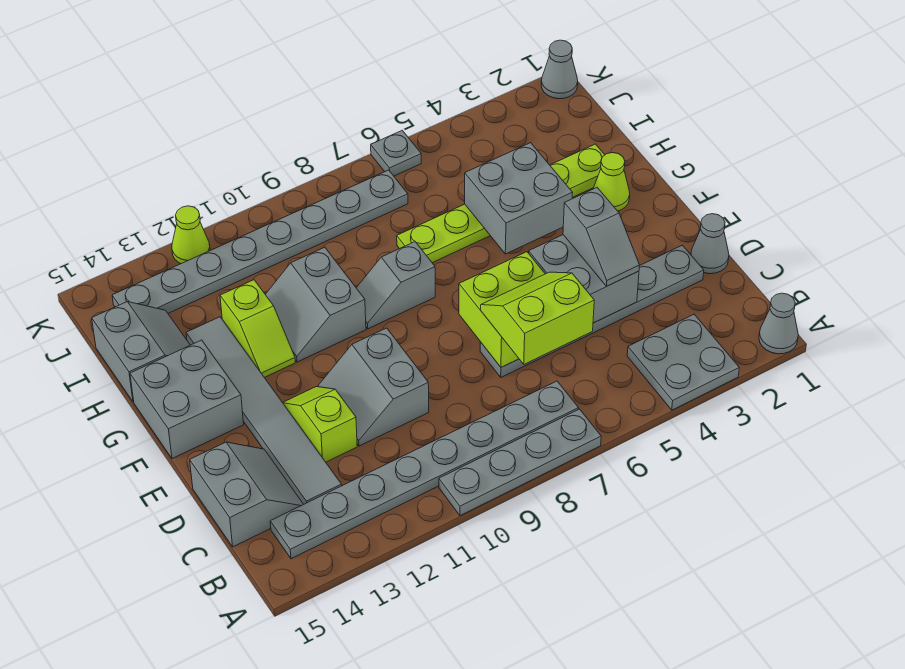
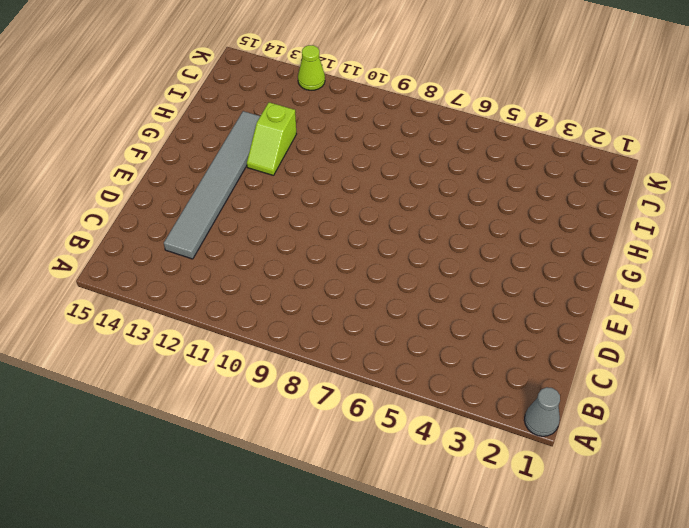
none -> grey 2x2 plate [627,314,739,410]
none -> grey 1x4 plate [439,409,601,516]
none -> grey 1x8 plate [270,381,579,559]

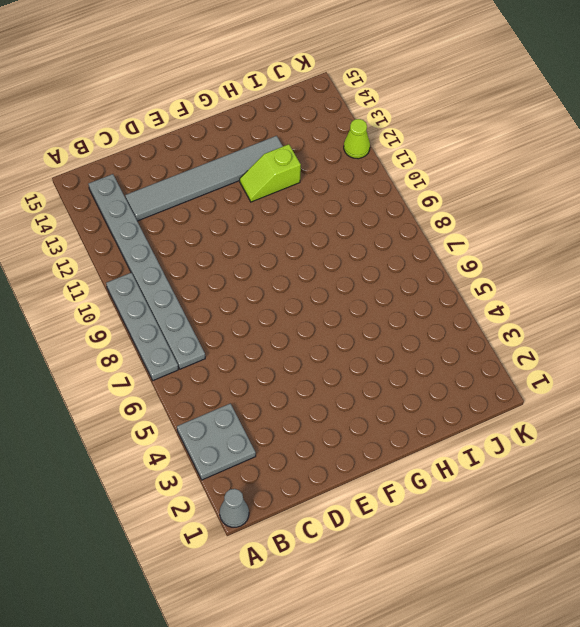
none -> grey 2x2 slope [190,442,303,547]
none -> grey 1x1 cone [691,214,729,274]
none -> grey 1x6 plate [480,245,704,377]

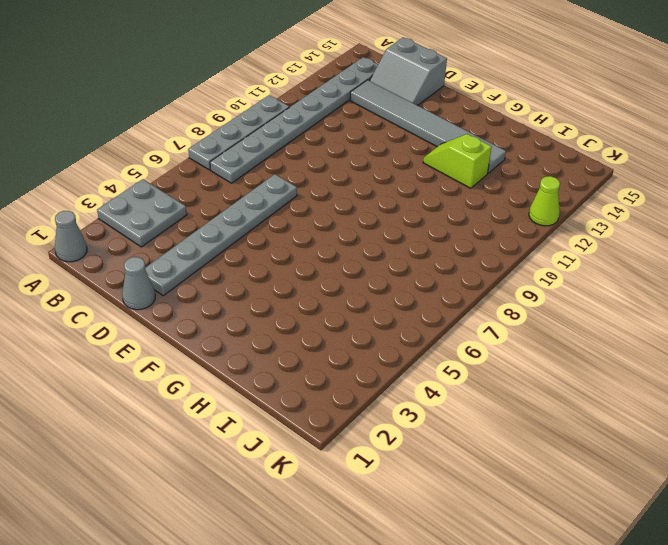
none -> grey 2x2 slope [318,328,429,446]
none -> lime 1x2 slope [283,387,357,462]
none -> grey 2x2 brick [130,340,244,459]

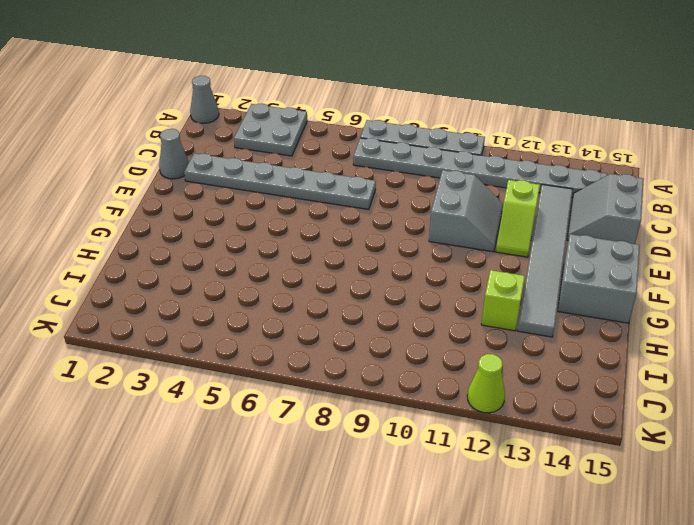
none -> lime 1x1 cone [593,153,630,211]
none -> grey 1x2 slope [357,242,435,329]
none -> grey 2x2 slope [265,247,366,362]

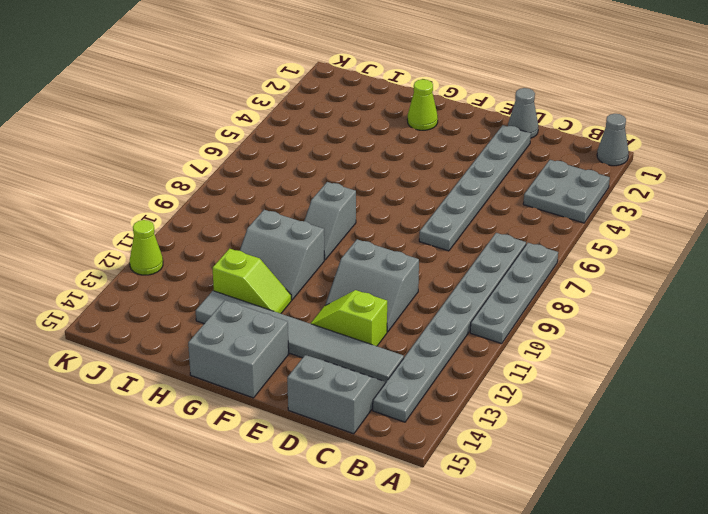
none -> lime 1x6 plate [397,144,605,263]
none -> grey 2x2 slope [92,302,190,402]
none -> grey 1x8 plate [112,170,408,313]

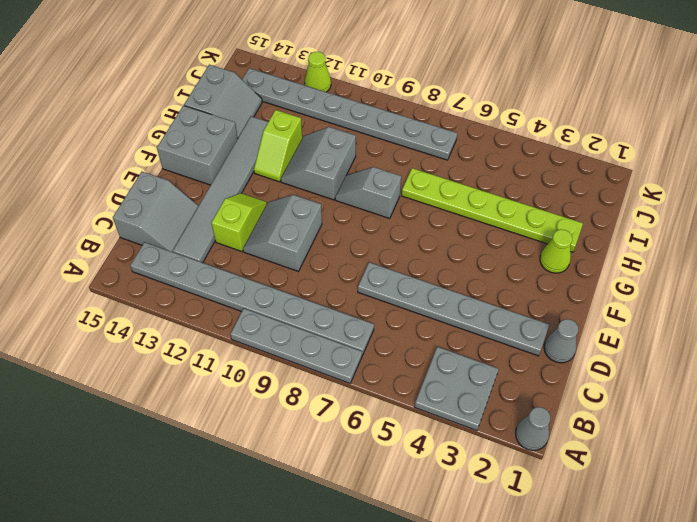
none -> grey 1x1 cone [541,40,578,99]
none -> grey 1x1 plate [371,130,421,176]
none -> grey 2x2 brick [529,235,639,323]

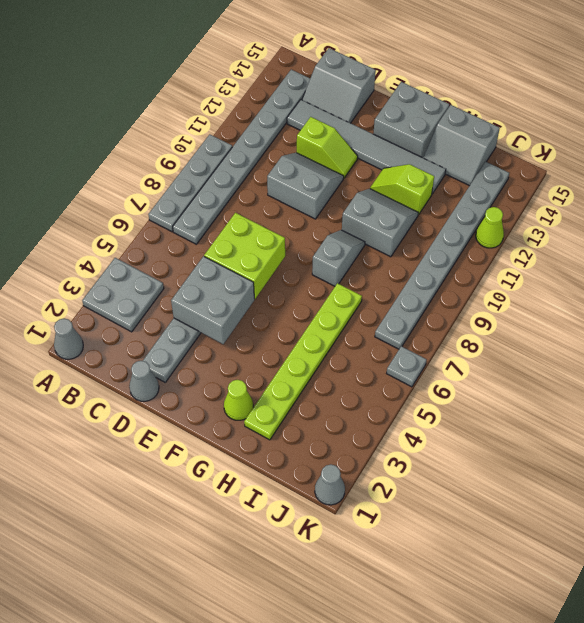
none -> grey 2x2 brick [465,143,573,254]
none -> lime 2x2 slope [481,272,594,364]
none -> grey 1x2 slope [563,188,640,286]

